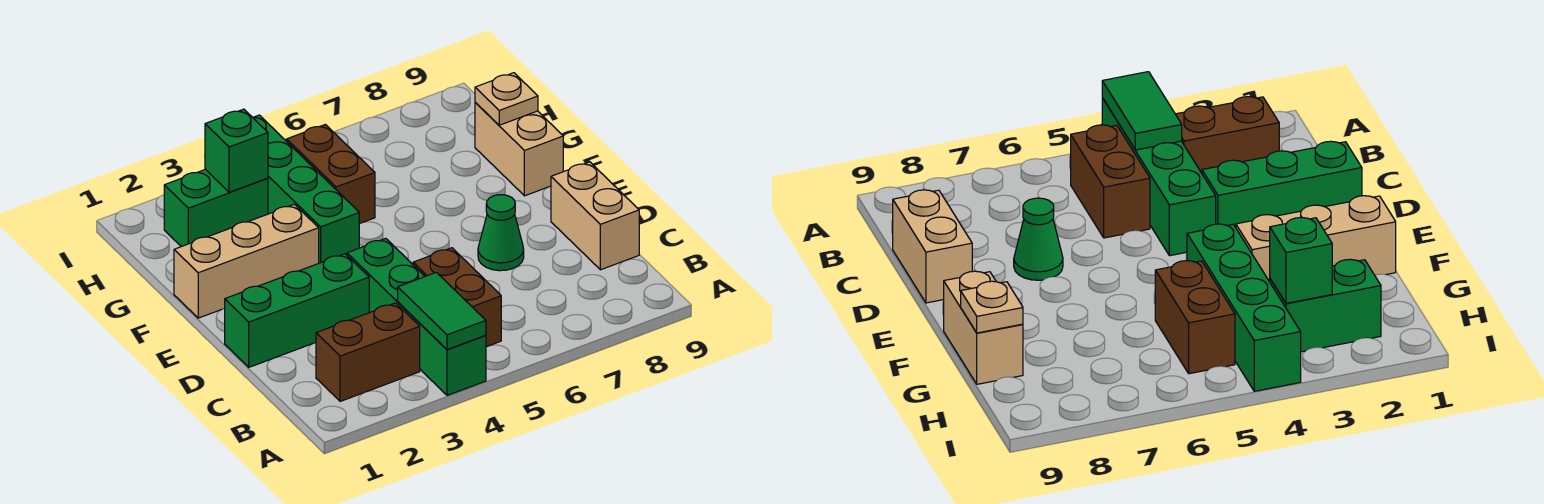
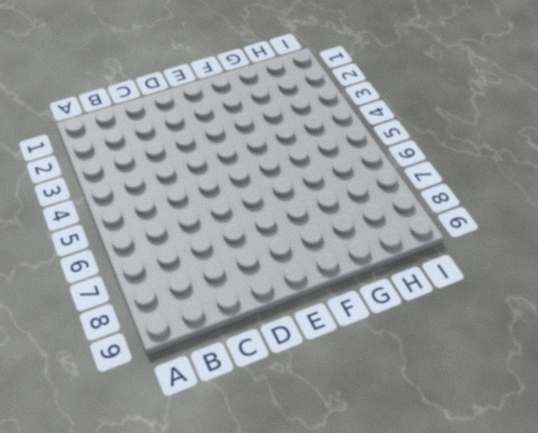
none -> green 1x4 brick [347,238,486,395]
none -> brown 1x2 brick [316,303,420,401]
none -> brown 1x2 brick [413,248,501,347]

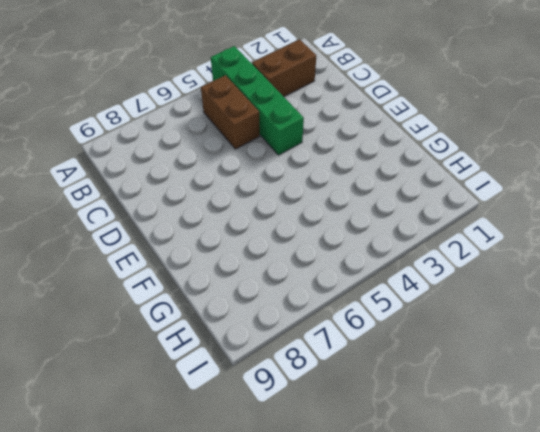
none -> tan 1x2 brick [551,162,639,270]
none -> green 1x3 brick [224,254,369,367]
none -> green 1x1 cone [478,195,524,271]

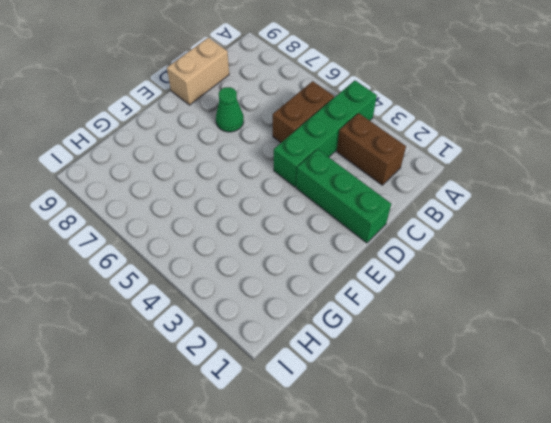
none -> tan 1x3 brick [174,204,319,318]
none -> green 1x4 brick [253,115,359,263]
none -> tan 1x2 brick [475,103,563,196]

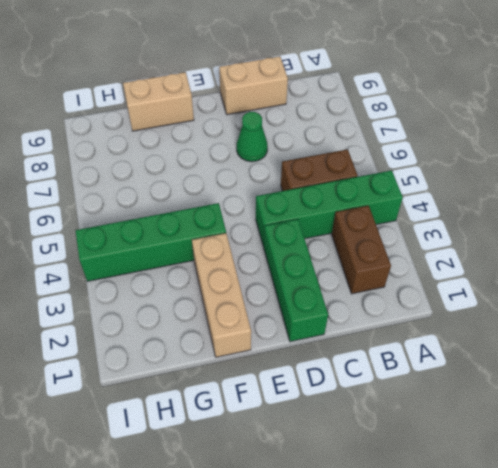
none -> brown 1x2 brick [287,124,375,224]
none -> green 1x2 brick [164,169,268,247]
none -> green 1x2 tile [398,272,486,350]

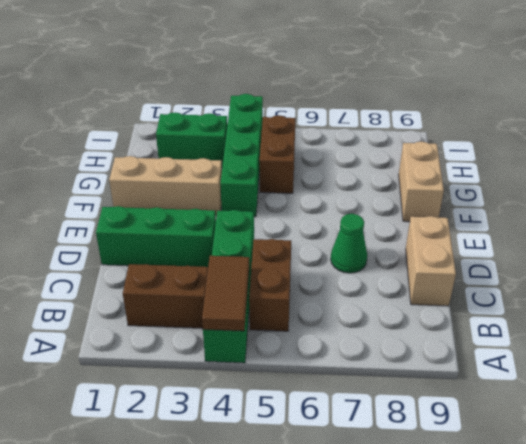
brown 1x2 tile [202,256,249,331] -> green 1x2 tile [398,272,486,350]
none -> tan 1x1 plate [475,73,538,125]
none -> green 1x1 brick [205,109,268,192]

